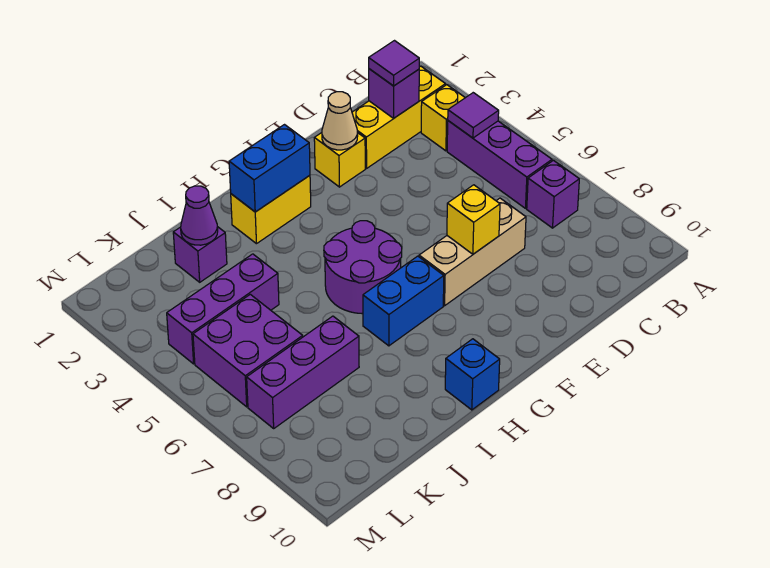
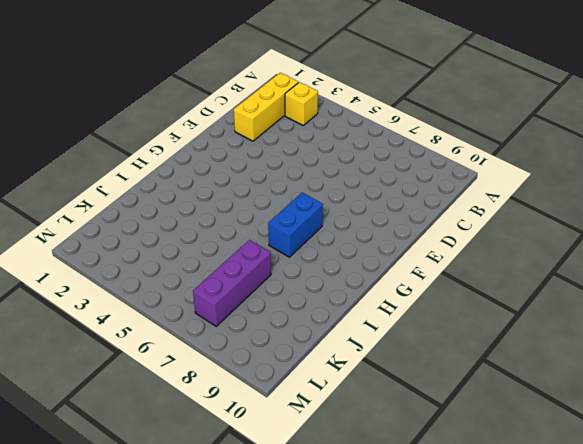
none -> purple 1x3 brick [447,121,552,208]
none -> purple 1x1 brick [527,160,579,228]
none -> tan 1x3 brick [419,198,526,306]

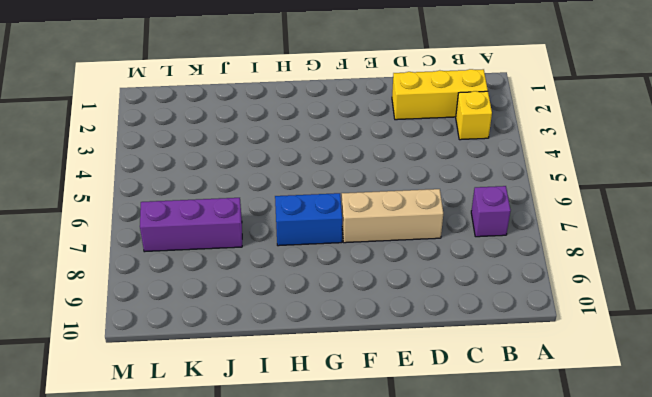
none -> purple 1x3 brick [447,121,552,208]
none -> yellow 1x1 brick [314,133,365,187]
none -> yellow 1x2 brick [231,175,311,244]

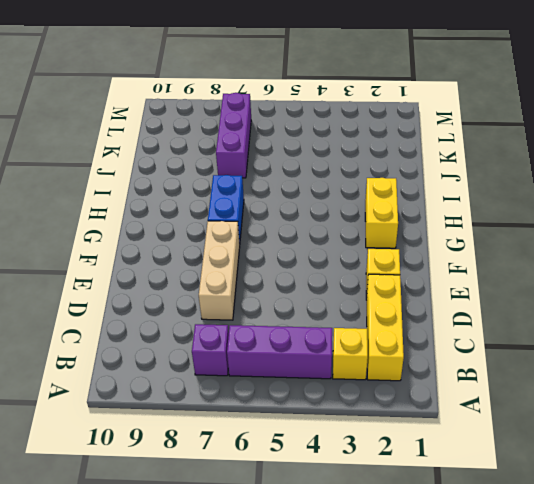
none -> purple 2x2 round brick [324,221,402,314]
none -> blue 1x1 brick [445,339,500,410]
none -> purple 1x1 brick [173,227,227,282]

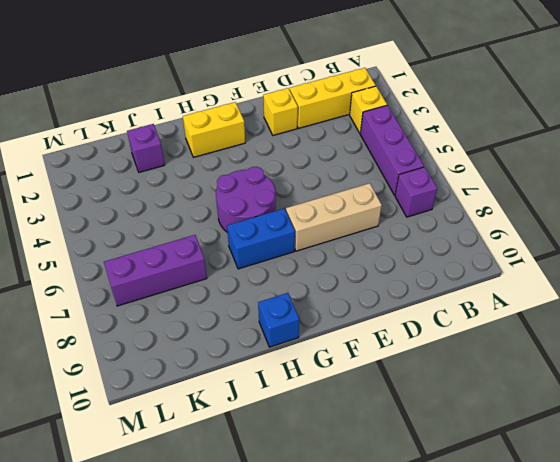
none -> purple 1x3 brick [167,254,279,364]
none -> purple 2x2 brick [193,294,303,407]
none -> purple 1x1 tile [448,93,499,138]

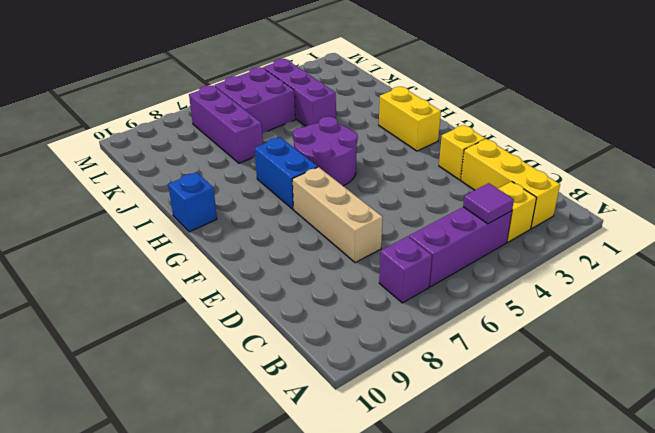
none -> purple 1x1 brick [173,227,227,282]
none -> purple 1x1 brick [369,69,419,118]
none -> tan 1x1 cone [322,92,358,150]

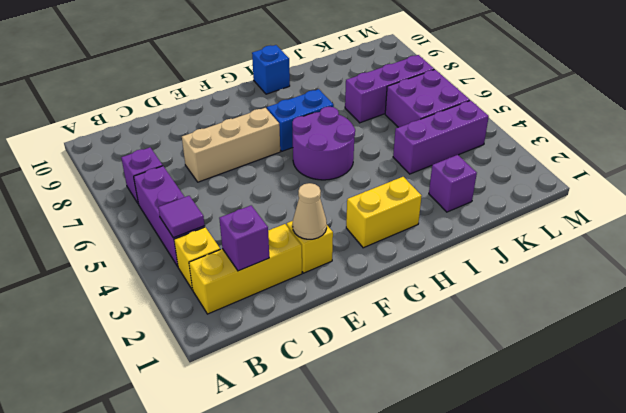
none -> yellow 1x1 brick [447,185,500,254]
none -> blue 1x2 brick [229,125,310,212]
none -> purple 1x1 cone [181,186,218,245]

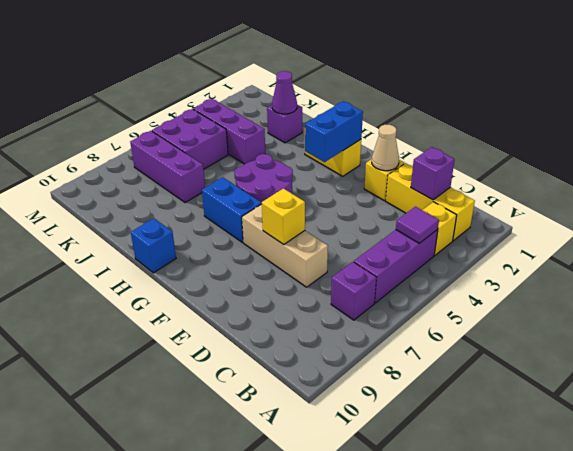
blue 1x2 brick [305,101,363,162] -> blue 1x2 brick turned to [229,125,310,212]
none -> purple 1x1 tile [369,41,419,86]

